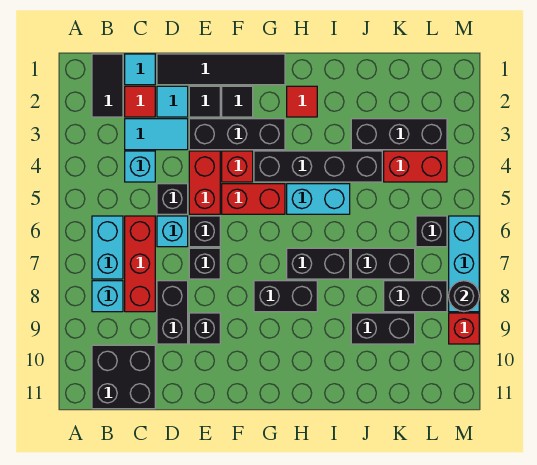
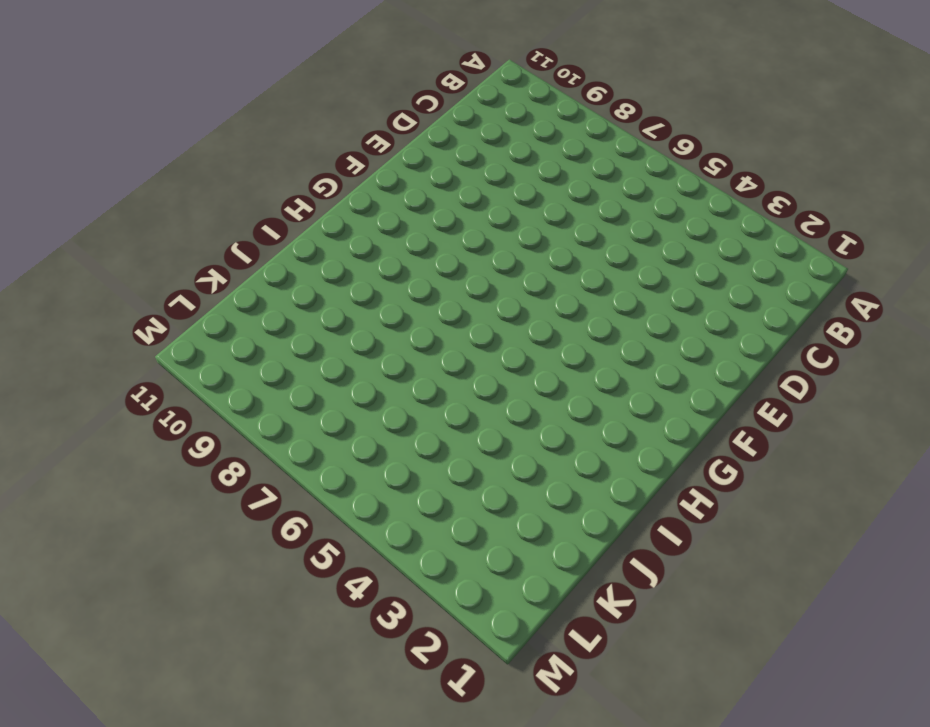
none -> black 1x2 tile [92,54,123,117]
none -> cyan 1x2 brick [92,216,123,279]
none -> cyan 1x1 brick [92,281,123,312]
none -> black 2x2 brick [92,345,155,409]

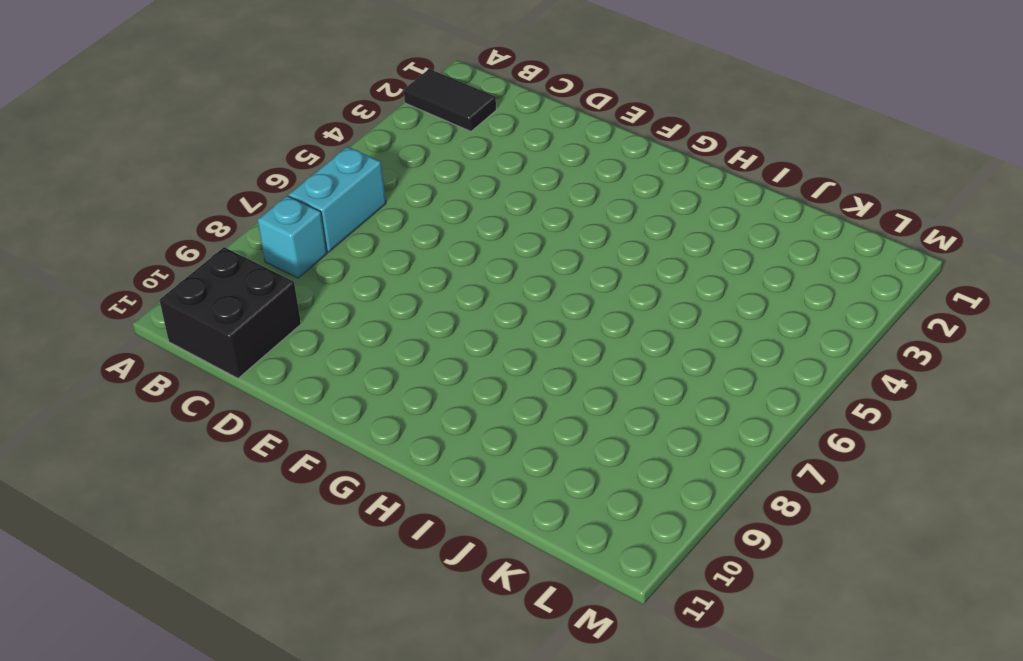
black 1x2 tile [403,69,496,131] -> black 1x2 tile turned to [92,54,123,117]
none -> cyan 1x1 tile [125,54,155,85]
none -> red 1x1 tile [125,86,155,117]
none -> cyan 1x2 tile [125,119,188,150]
none -> cyan 1x1 brick [125,151,155,182]

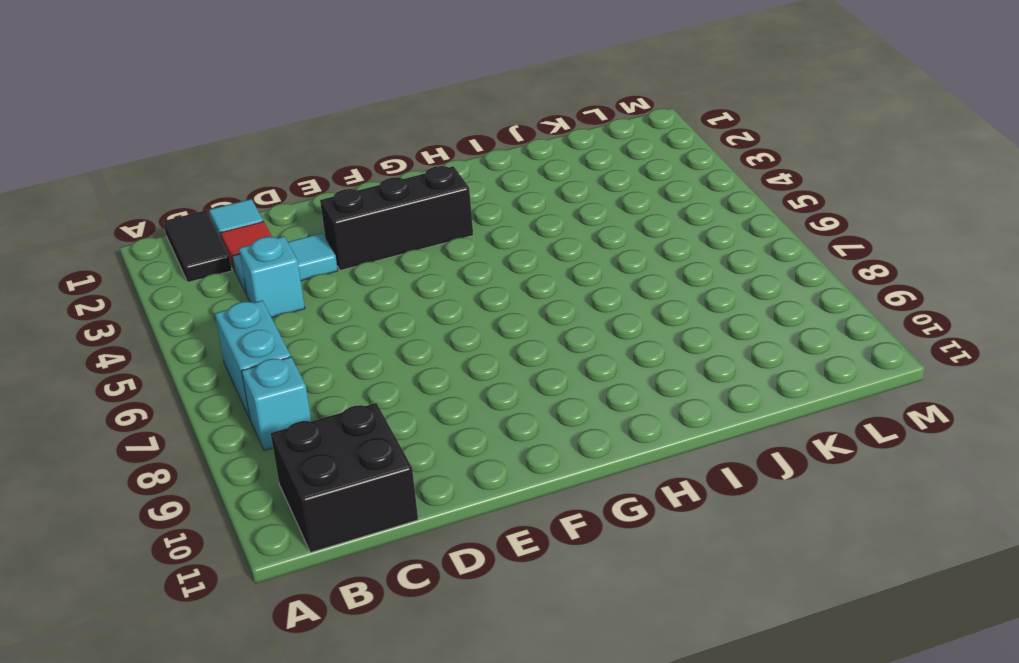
none -> red 1x3 brick [125,216,155,312]
none -> black 1x4 tile [157,54,285,85]
none -> cyan 1x1 tile [157,86,188,117]
none -> black 1x1 brick [157,184,188,214]

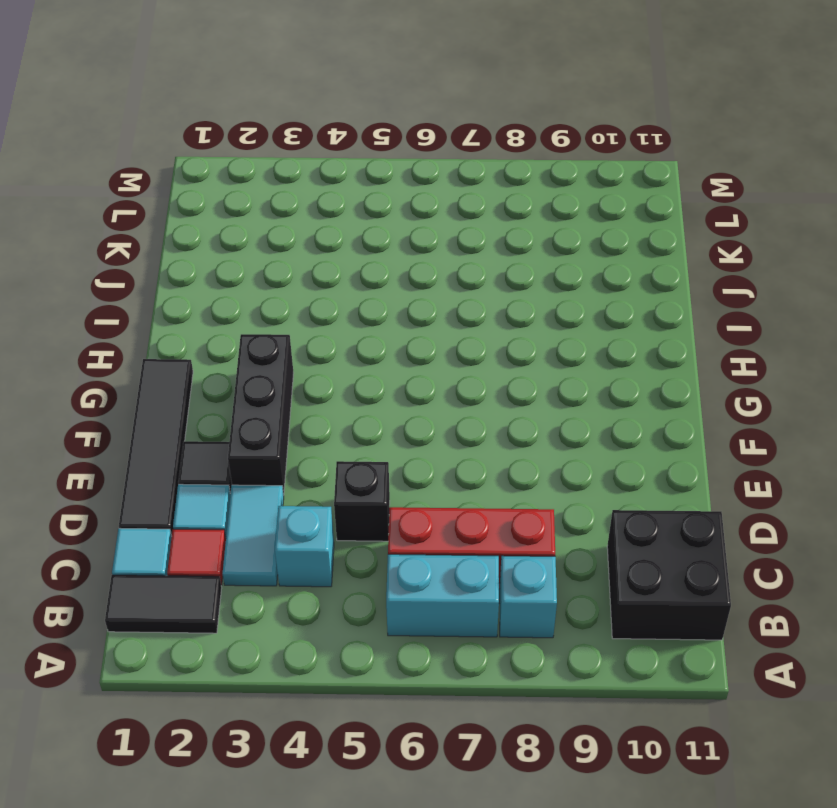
none -> cyan 1x1 brick [157,216,188,247]
none -> black 1x2 brick [157,281,188,344]
none -> red 1x2 brick [189,151,220,214]
none -> black 1x1 brick [189,216,220,247]

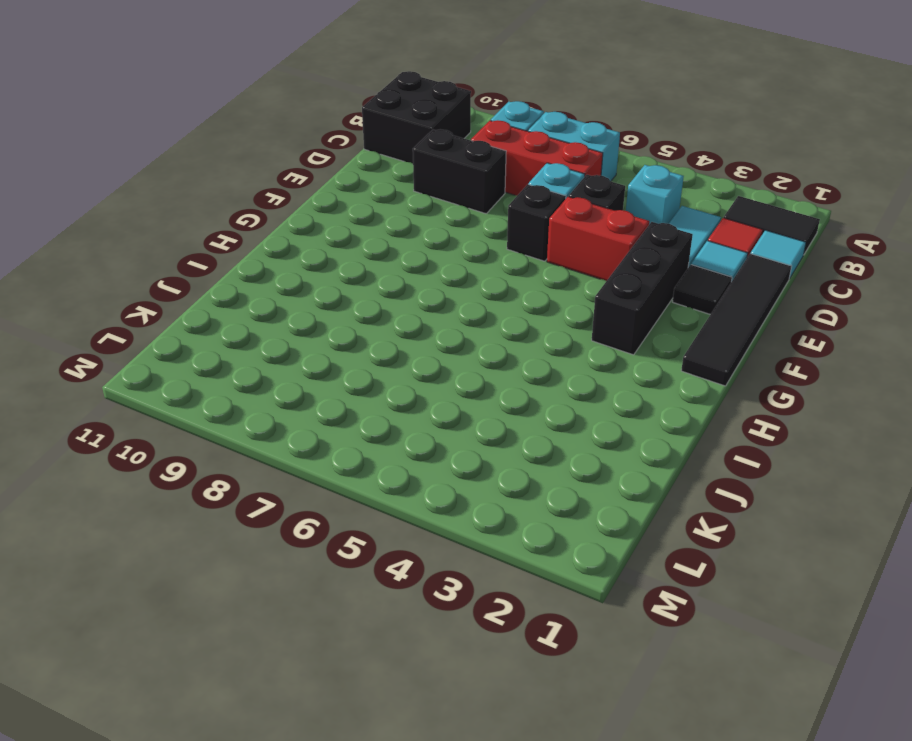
none -> black 1x1 brick [189,248,220,279]
none -> black 1x1 brick [189,313,220,344]
none -> black 1x1 tile [222,86,253,117]
none -> red 1x1 brick [222,151,253,182]

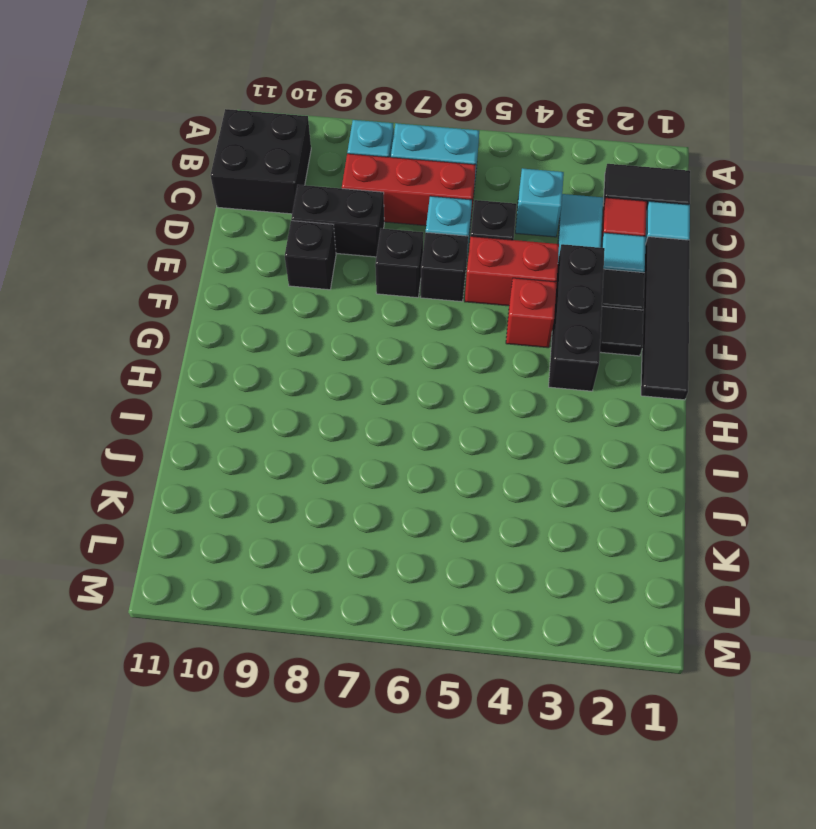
none -> red 1x2 brick [222,184,285,214]
none -> black 1x4 brick [254,151,382,182]
none -> black 1x2 brick [254,281,317,312]
none -> red 1x1 tile [287,86,317,117]

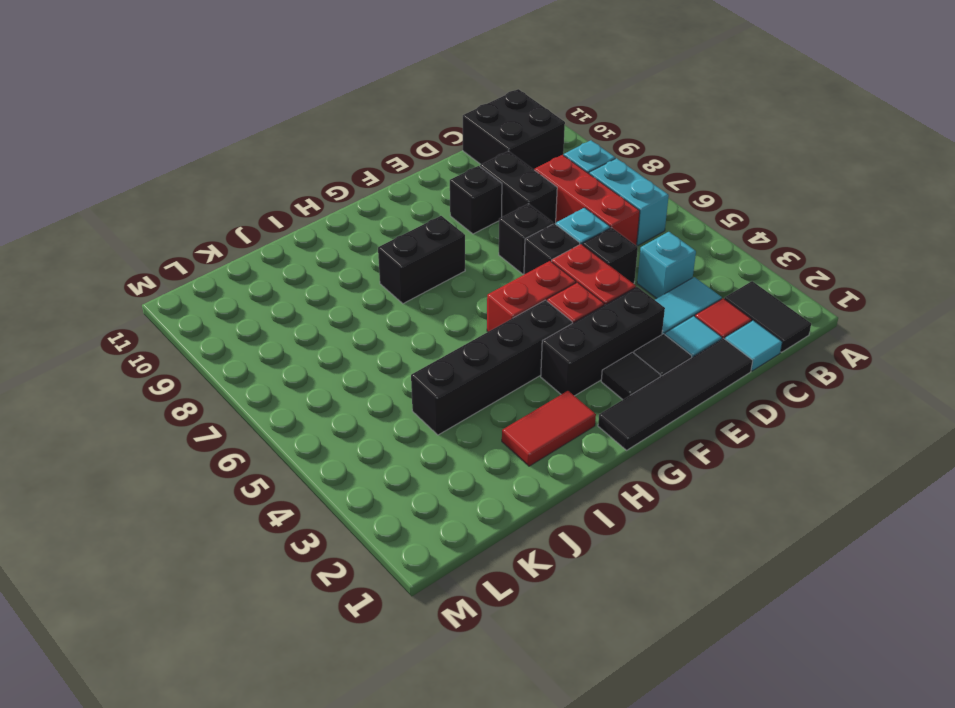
red 1x2 tile [502,391,596,466] -> red 1x1 tile [287,86,317,117]
none -> cyan 1x2 brick [287,184,350,214]
none -> black 1x2 brick [287,248,350,279]
none -> black 1x3 brick [351,119,447,150]
none -> black 1x2 brick [351,248,415,279]

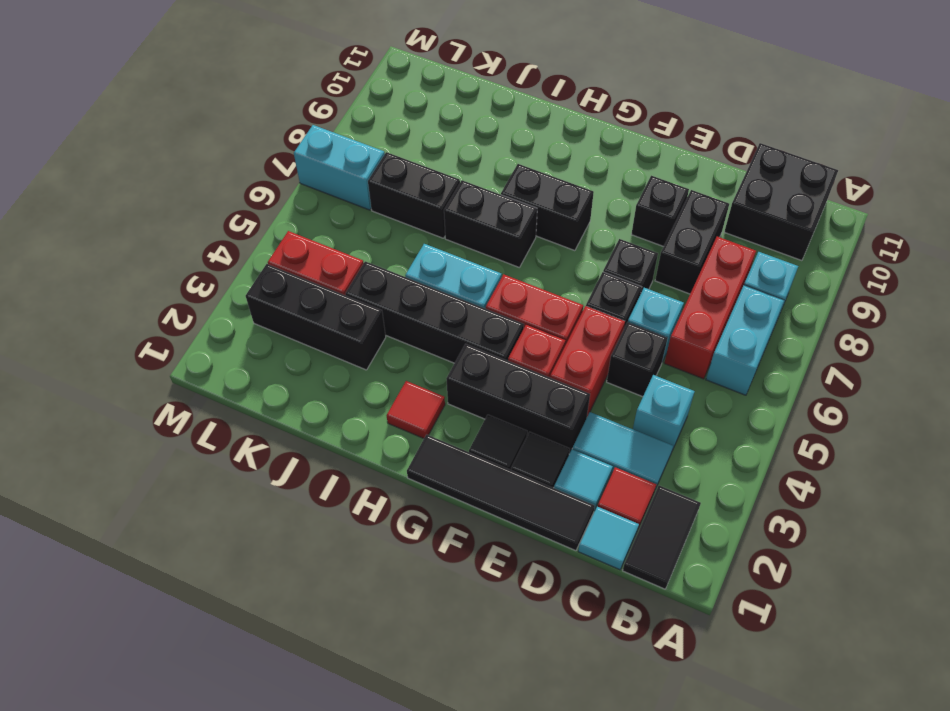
cyan 1x2 brick [294,125,385,210] -> cyan 1x3 brick [449,216,479,312]
none -> black 1x2 brick [351,313,415,344]
none -> black 1x2 brick [384,281,447,312]
none -> black 1x1 brick [416,216,447,247]
none -> red 1x1 brick [449,313,479,344]

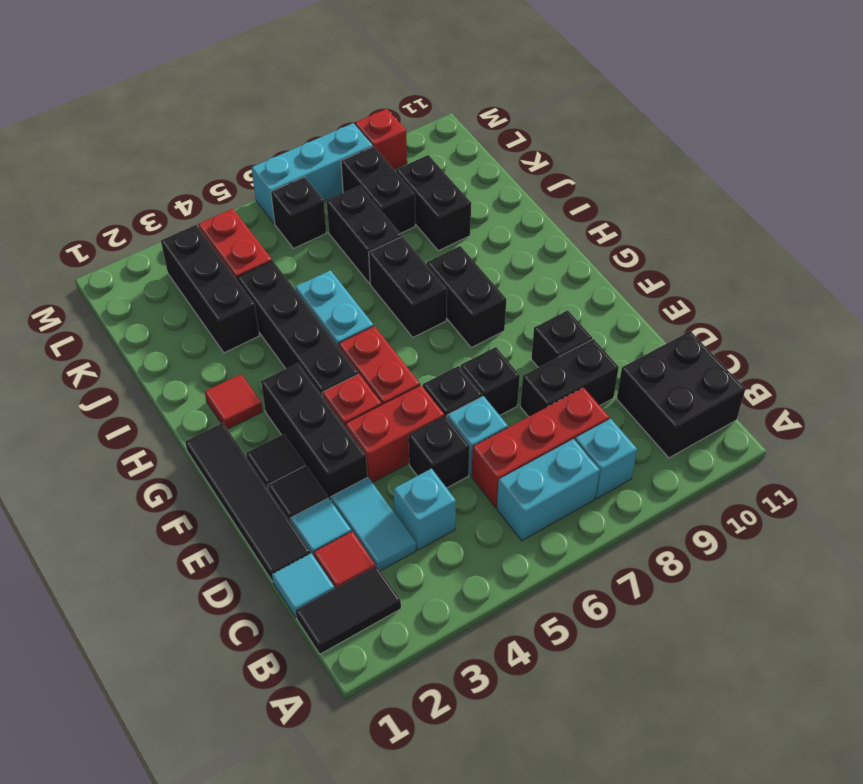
none -> black 1x1 round brick [449,281,479,312]

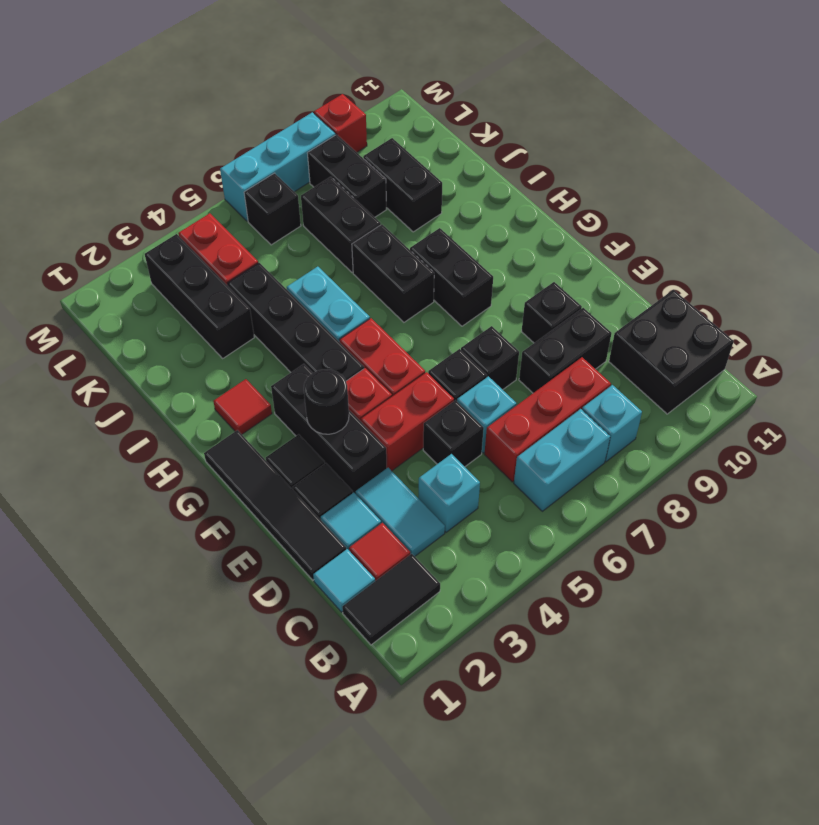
black 1x1 round brick [304,369,349,434] -> black 1x1 round brick moved to [449,281,479,312]

